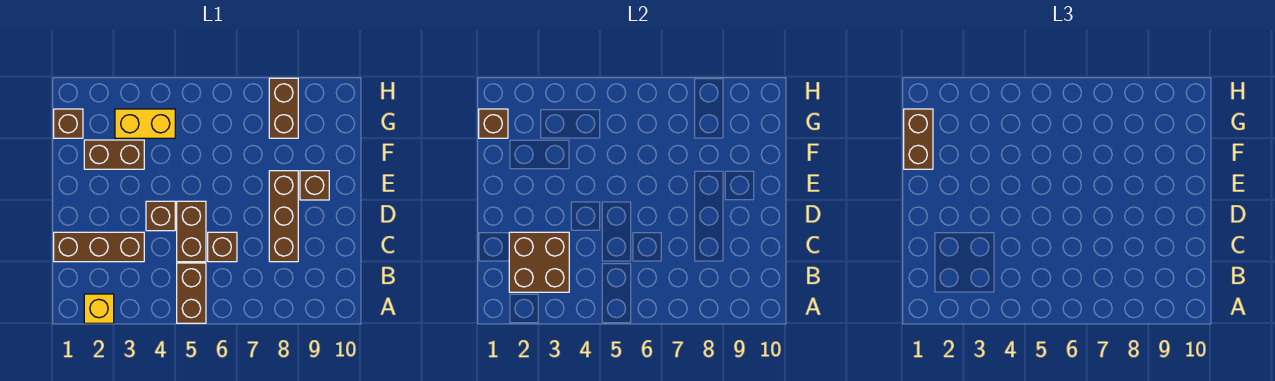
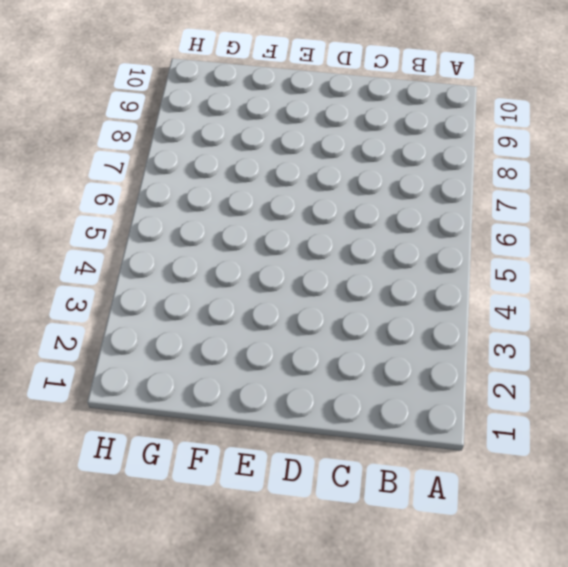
none -> yellow 1x1 brick [84,294,114,323]
none -> brown 1x2 brick [177,263,206,323]
none -> brown 1x3 brick [54,232,144,262]

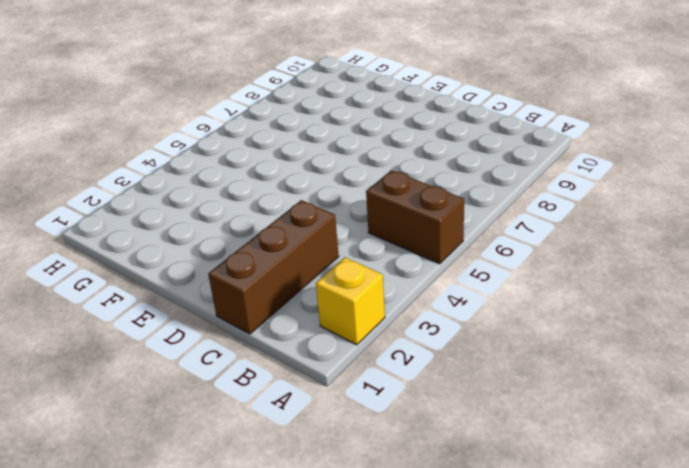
none -> brown 1x2 brick [177,201,206,262]
none -> brown 1x1 brick [208,232,237,262]
none -> brown 1x3 brick [269,171,298,262]

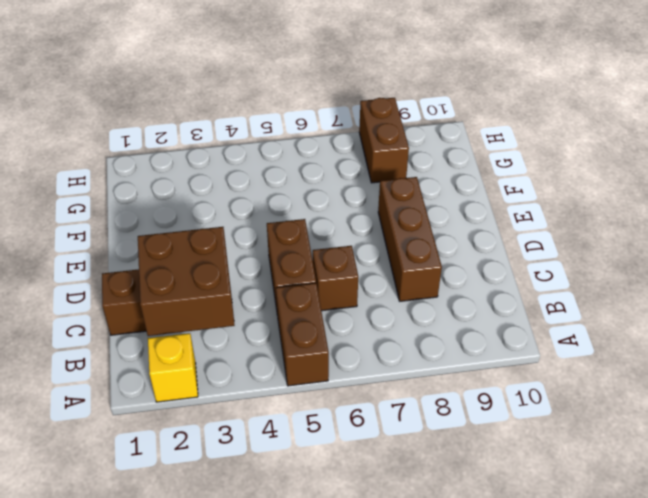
none -> brown 1x1 brick [146,201,175,231]
none -> brown 1x1 brick [300,171,329,200]
none -> brown 1x2 brick [84,140,144,169]

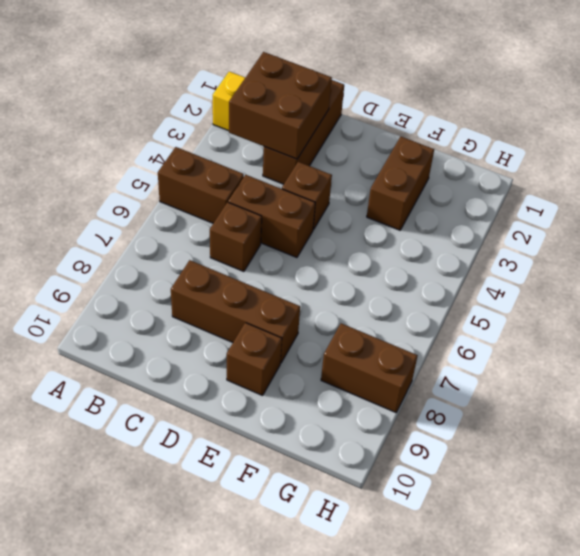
none -> brown 1x1 brick [54,109,83,138]
none -> yellow 1x2 brick [115,109,175,138]
none -> brown 1x1 brick [479,109,508,138]

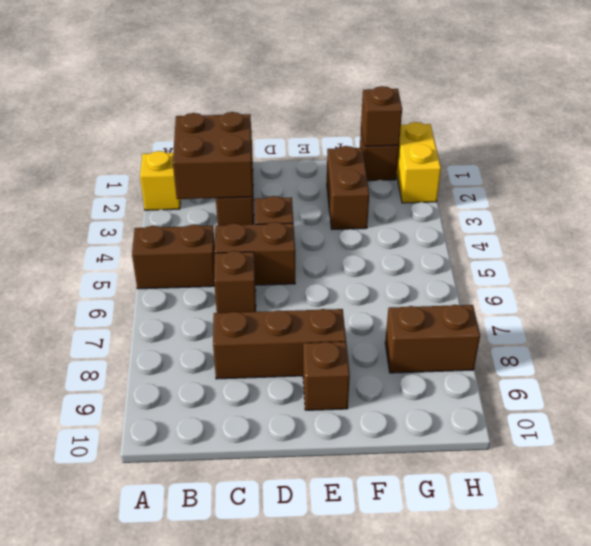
yellow 1x2 brick [397,122,441,203] -> yellow 1x2 brick moved to [115,109,175,138]
none -> brown 1x2 brick [904,109,933,169]

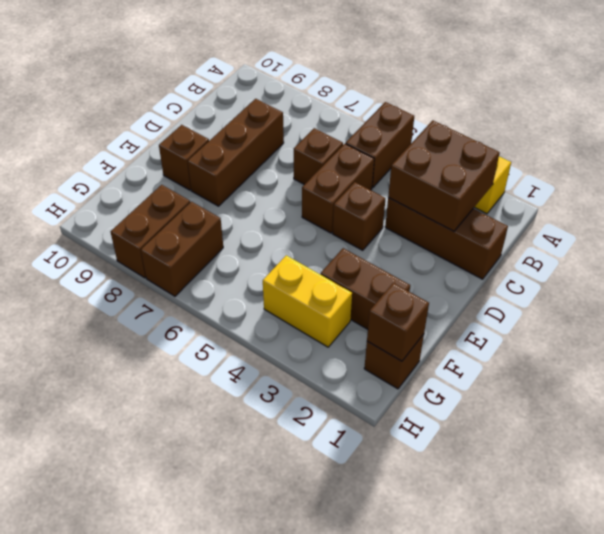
brown 1x2 brick [141,202,223,296] -> brown 1x2 brick moved to [904,109,933,169]

